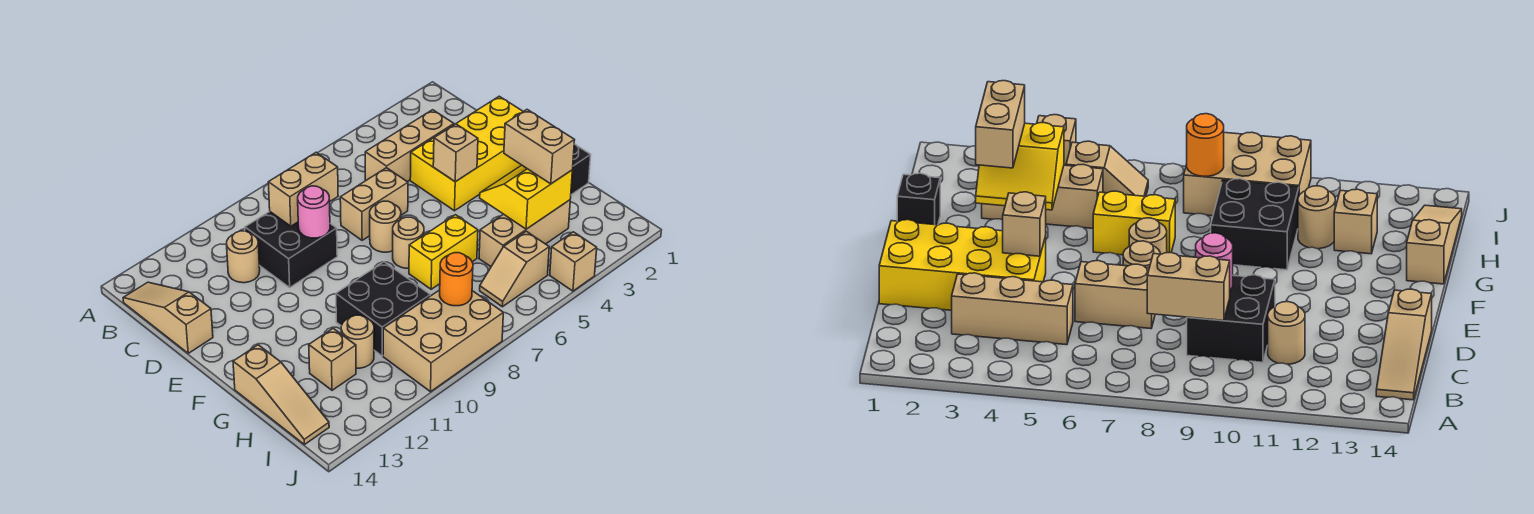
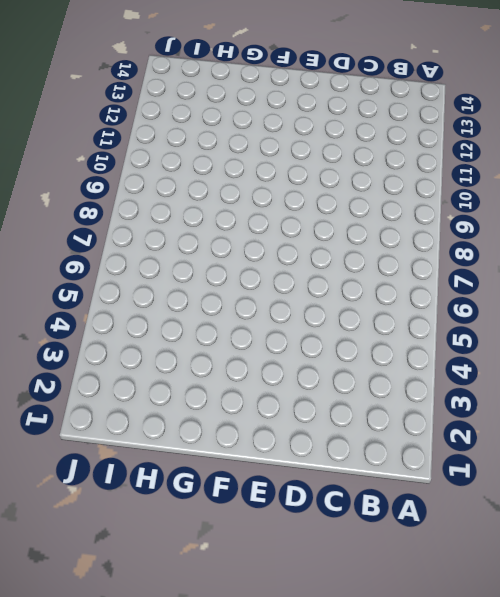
none -> tan 1x3 slope [123,282,213,353]
none -> tan 1x3 brick [365,110,454,181]
none -> black 2x2 brick [245,212,337,287]

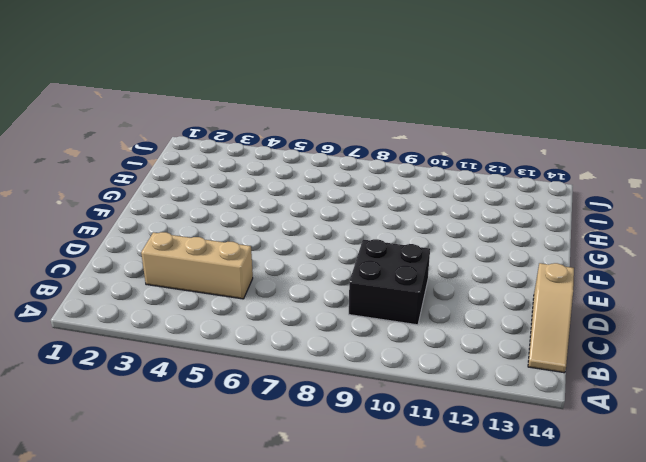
none -> tan 1x1 round brick [227,231,260,283]
none -> yellow 2x4 brick [410,96,523,211]
none -> tan 1x2 brick [340,168,408,240]

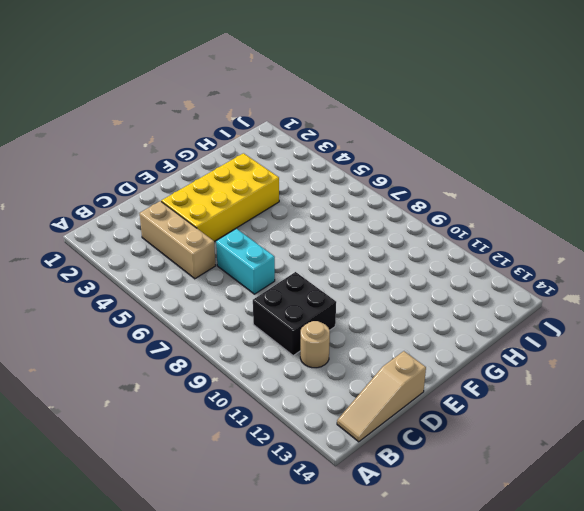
yellow 2x4 brick [161,153,279,242] -> yellow 2x4 brick turned to [410,96,523,211]
cyan 1x2 brick [216,229,275,294] -> tan 1x2 brick [340,168,408,240]
none -> tan 1x1 round brick [370,201,401,252]
none -> tan 1x1 round brick [393,217,424,268]
none -> black 1x1 brick [571,144,591,195]

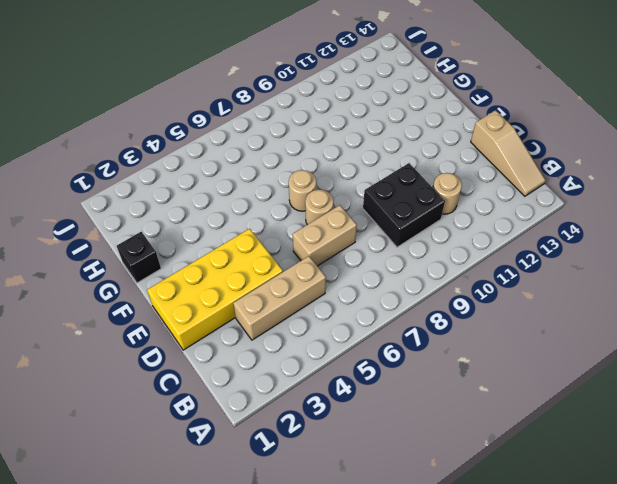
none -> yellow 1x2 brick [409,215,478,289]
none -> black 2x2 brick [336,262,430,356]
none -> tan 1x3 slope [233,345,329,445]

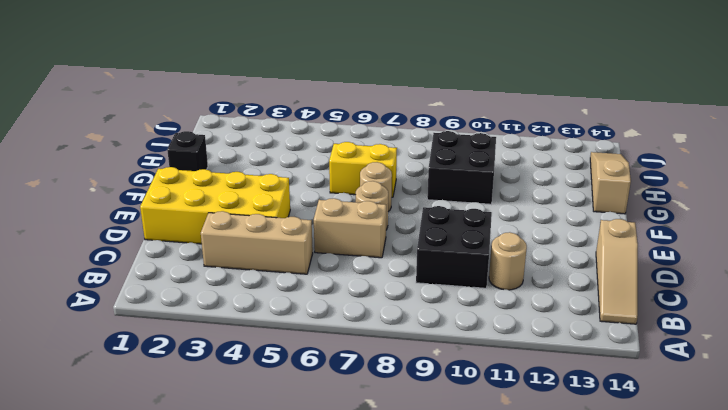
none -> tan 1x3 brick [479,200,570,267]
none -> tan 1x1 round brick [341,315,374,368]
none -> tan 1x1 brick [309,329,356,390]

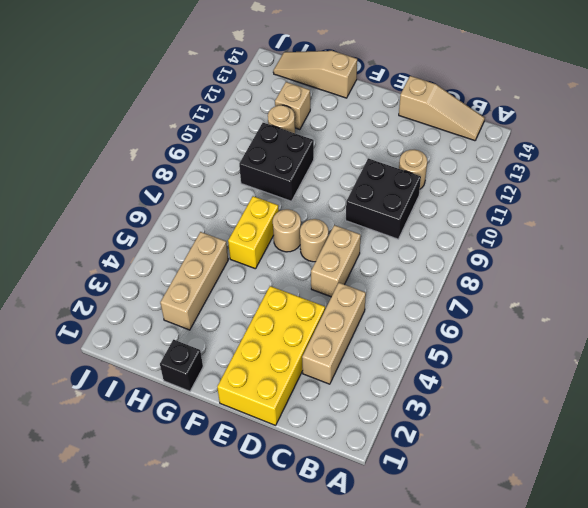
none -> tan 1x2 slope [480,231,549,307]
none -> tan 2x3 brick [383,290,503,392]
none -> tan 1x1 brick [550,232,597,291]

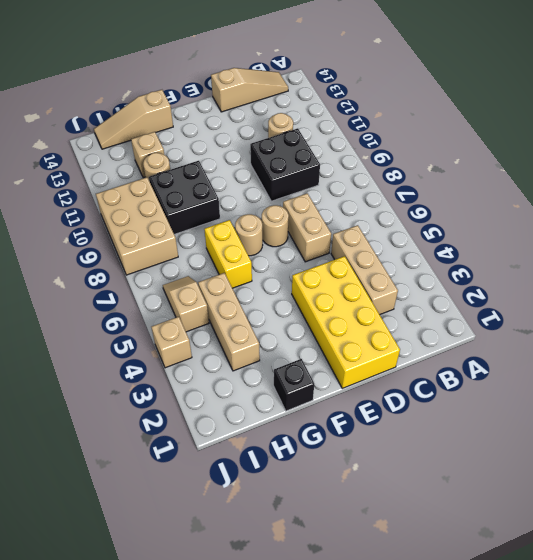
none -> tan 1x2 brick [268,152,338,226]
none -> pink 1x1 round brick [298,186,330,238]
none -> tan 1x1 brick [433,124,478,182]

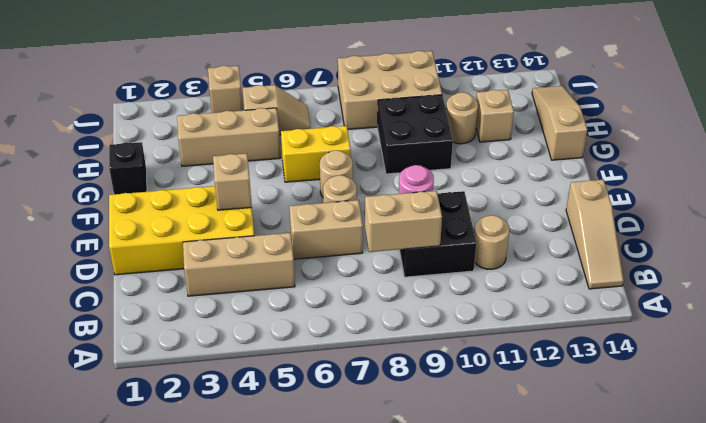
none -> yellow 2x2 slope [480,165,572,229]
none -> orange 1x1 round brick [440,253,473,306]
none -> tan 1x2 brick [504,110,575,184]

